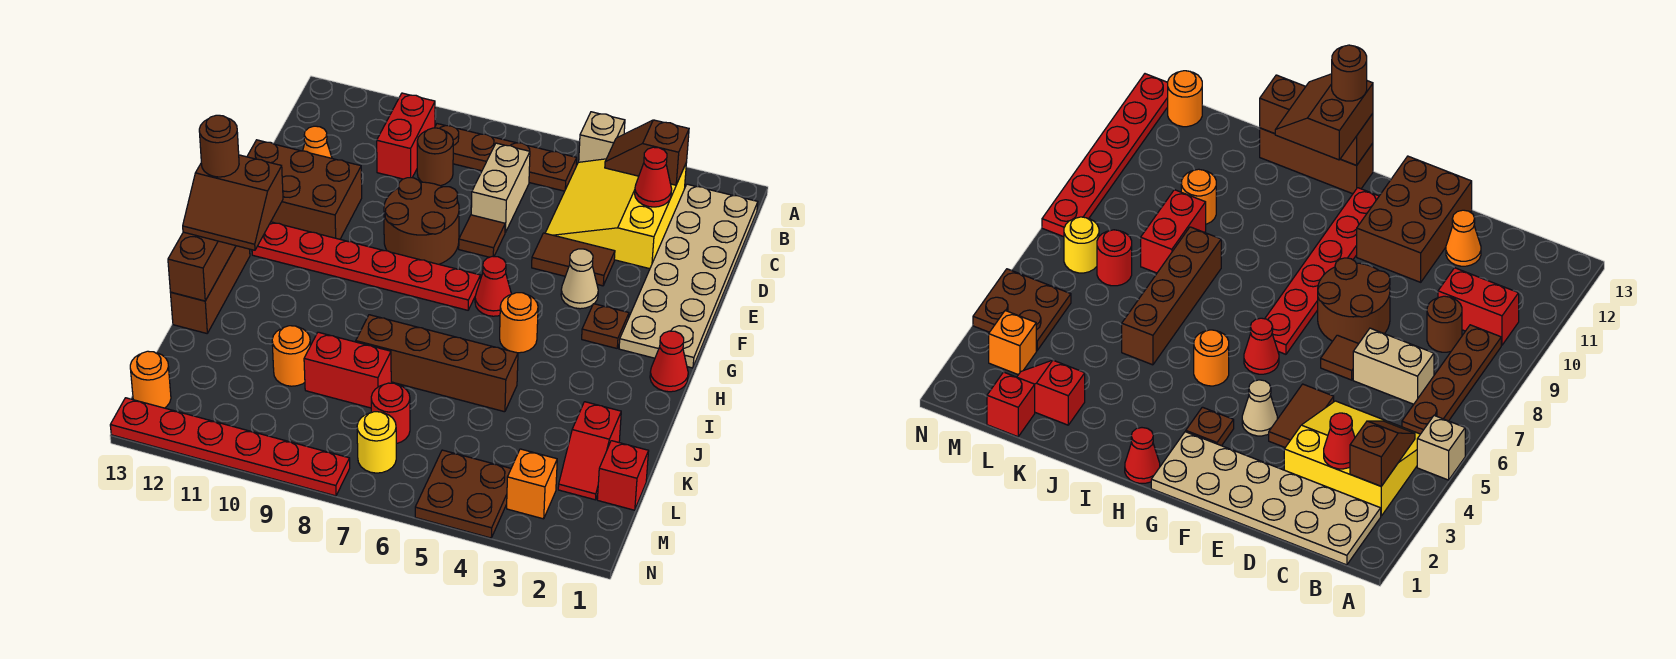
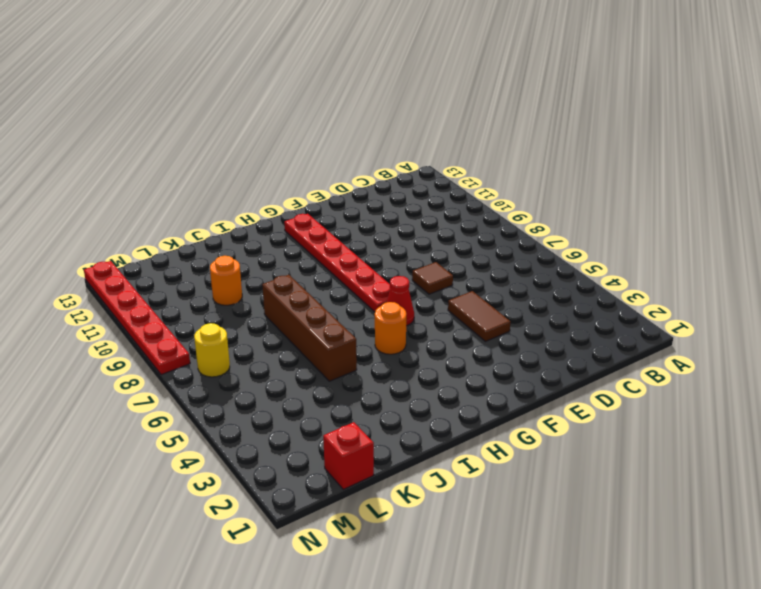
none -> tan 1x1 brick [579,112,625,162]
none -> tan 2x6 plate [619,184,758,368]
none -> yellow 3x3 slope [546,159,687,269]
none -> brown 1x4 plate [435,124,577,191]

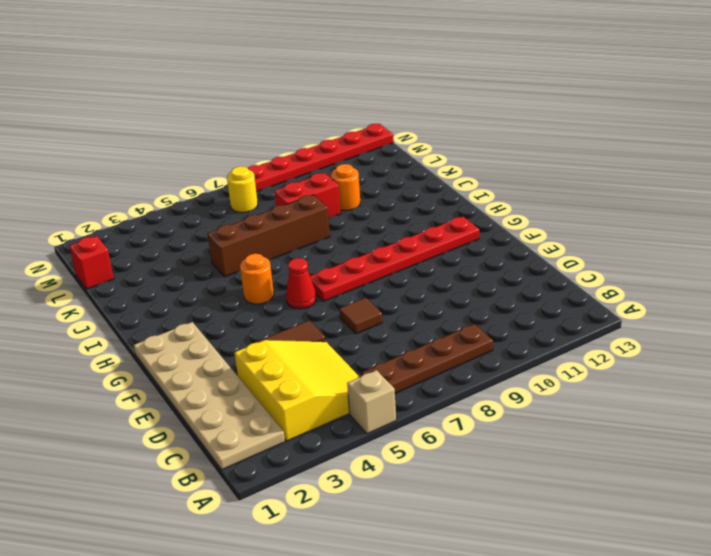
none -> red 1x2 brick [377,93,435,179]
none -> tan 1x2 brick [471,143,530,232]
none -> brown 1x1 round brick [417,128,453,186]
none -> orange 1x1 cone [303,126,332,158]

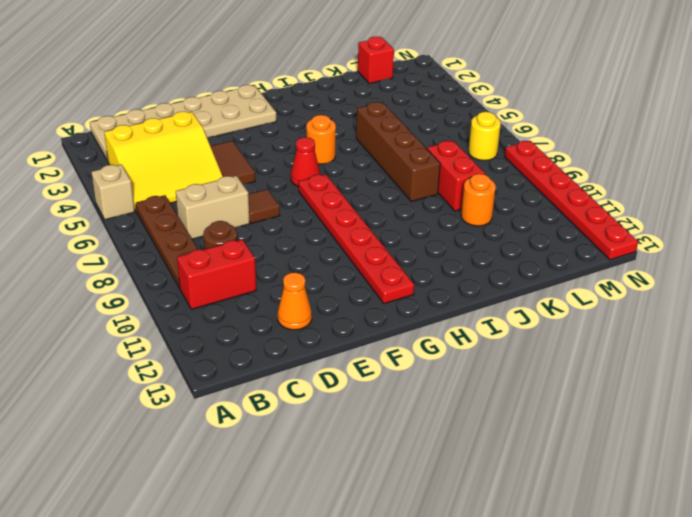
none -> brown 2x2 round brick [384,178,459,264]
none -> brown 2x3 brick [247,140,362,239]
none -> tan 1x1 cone [561,249,598,309]
none -> brown 1x1 plate [582,304,629,348]

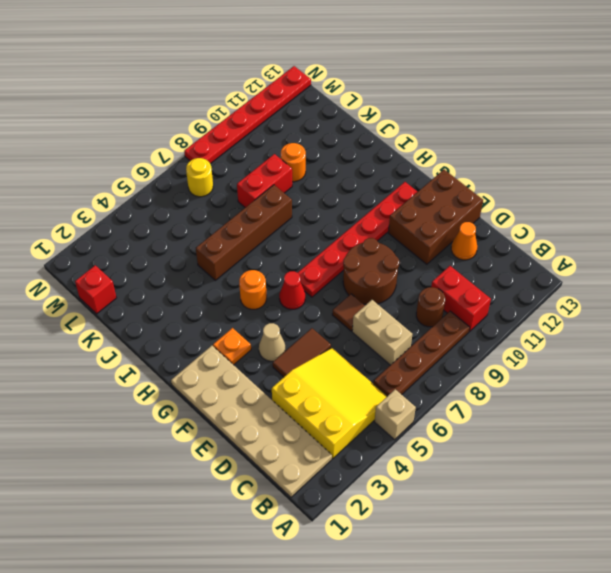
orange 1x1 plate [213,328,251,365] -> brown 1x1 plate [582,304,629,348]
none -> red 1x1 cone [650,331,688,392]
none -> brown 1x3 brick [170,246,250,333]
none -> red 1x2 slope [558,402,621,500]
none -> red 1x1 round brick [371,383,410,444]

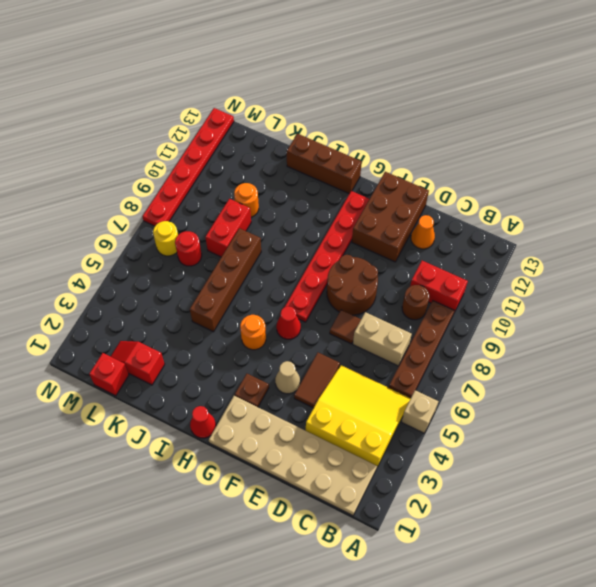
none -> orange 1x1 brick [507,449,557,519]
none -> brown 2x2 plate [415,450,511,538]
none -> orange 1x1 round brick [130,351,171,408]
none -> brown 1x2 slope [605,120,689,185]

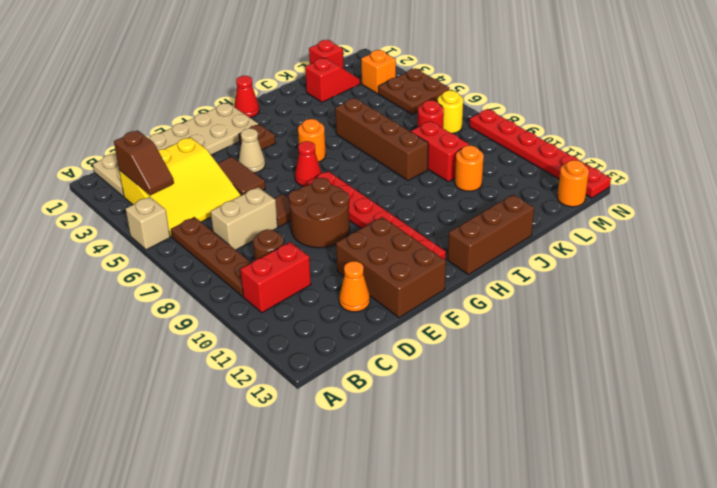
none -> red 1x1 cone [635,147,672,207]
none -> brown 1x3 brick [168,232,236,301]
none -> brown 2x2 slope [183,155,283,250]
none -> brown 1x1 round brick [199,115,239,177]

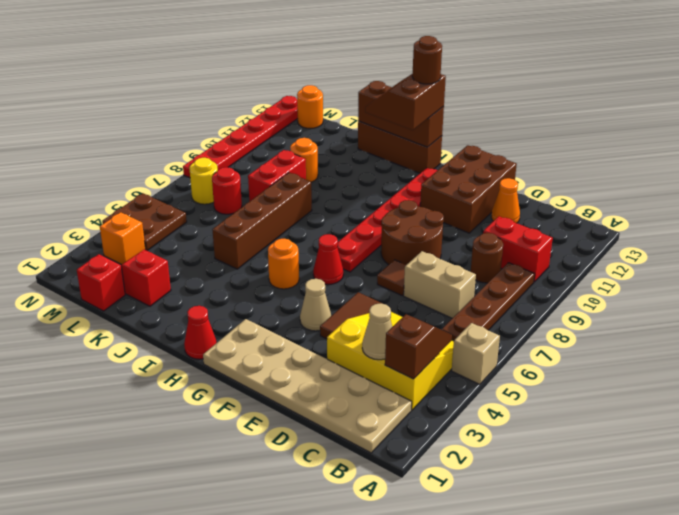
tan 1x1 cone [362,304,392,360] -> red 1x1 cone [635,147,672,207]
none -> brown 1x1 plate [582,304,629,348]

